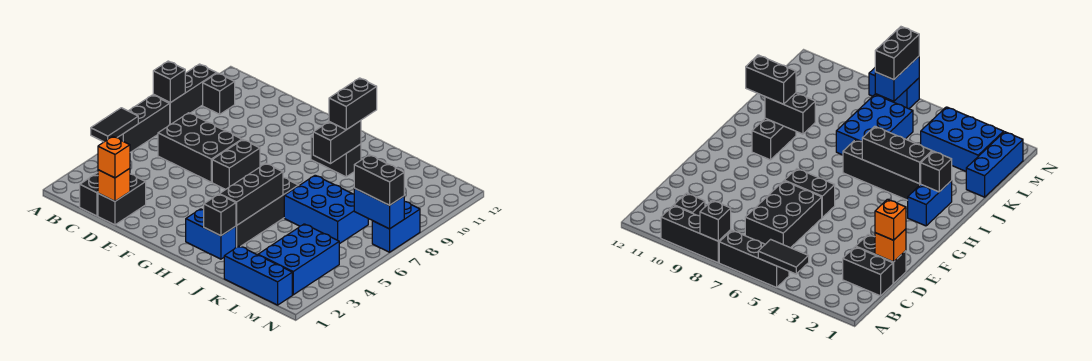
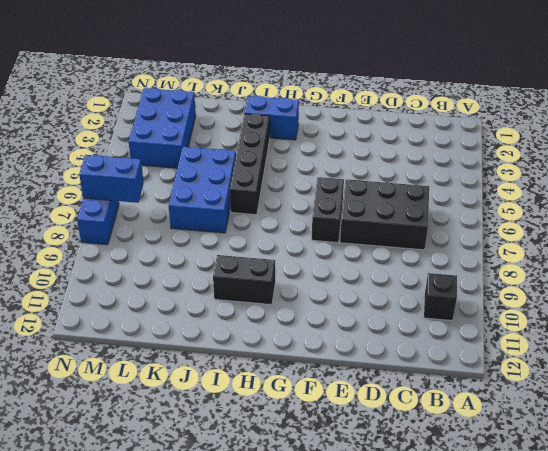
blue 2x3 brick [169,147,236,233] -> blue 2x3 brick turned to [284,175,368,244]
none -> black 1x3 brick [117,95,170,152]
none -> black 1x3 brick [154,64,217,125]
none -> black 1x2 brick [80,173,98,216]

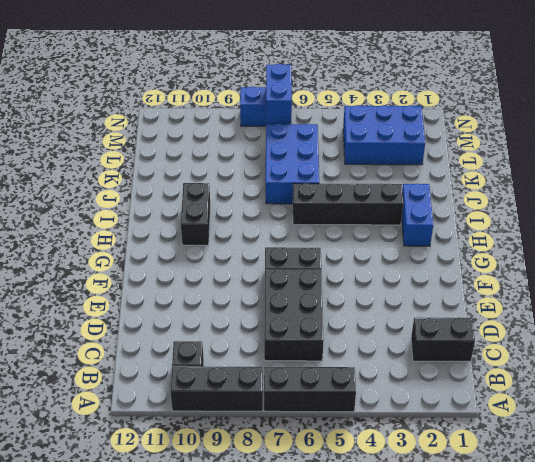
none -> black 1x2 brick [98,174,146,225]
none -> blue 1x3 brick [224,246,292,305]
none -> black 1x2 tile [91,108,138,142]

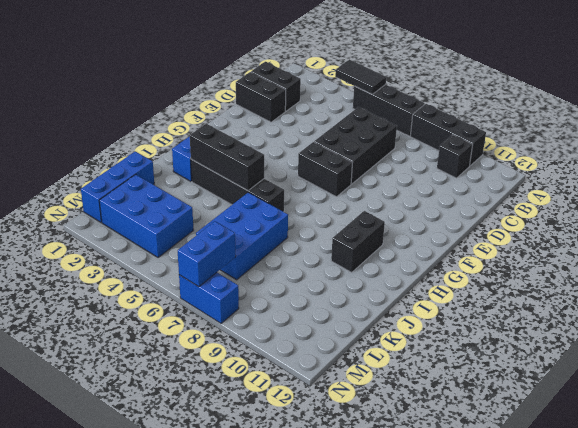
none -> black 1x1 brick [153,61,185,103]
none -> orange 1x1 brick [98,169,130,201]
none -> black 1x1 brick [204,194,236,236]

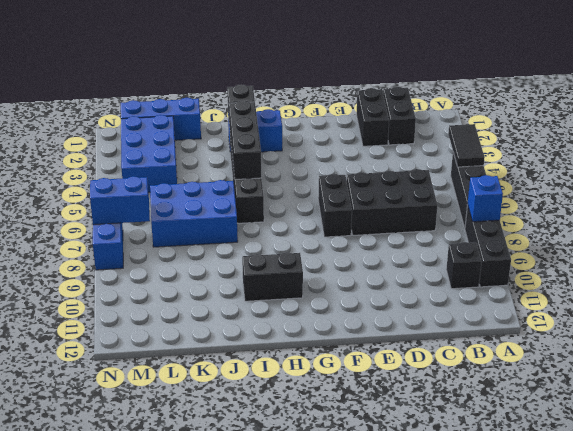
blue 1x1 brick [467,175,503,222] -> black 1x1 brick [153,61,185,103]
none -> orange 1x1 brick [98,169,130,201]
none -> black 1x2 brick [313,121,361,164]
none -> orange 1x1 brick [98,136,130,178]

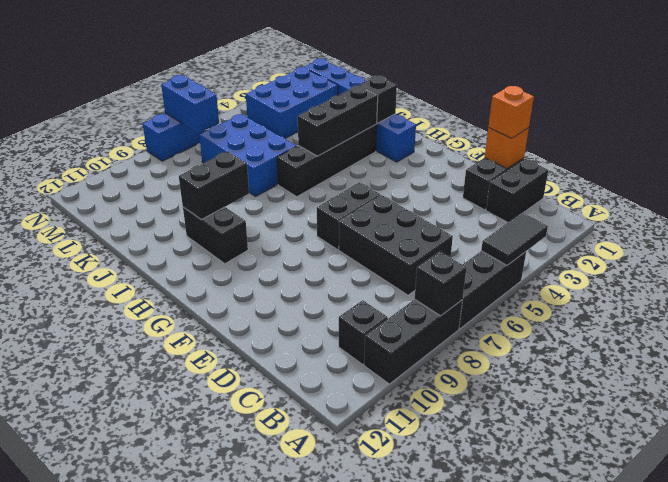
none -> black 1x2 brick [329,78,377,130]
none -> black 1x2 brick [354,155,404,205]

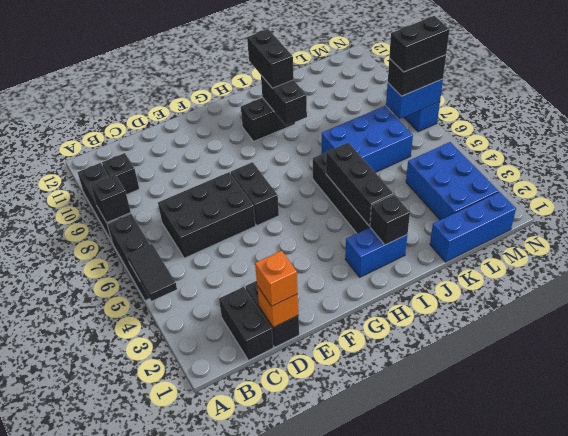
black 1x2 brick [389,16,450,72] -> none

